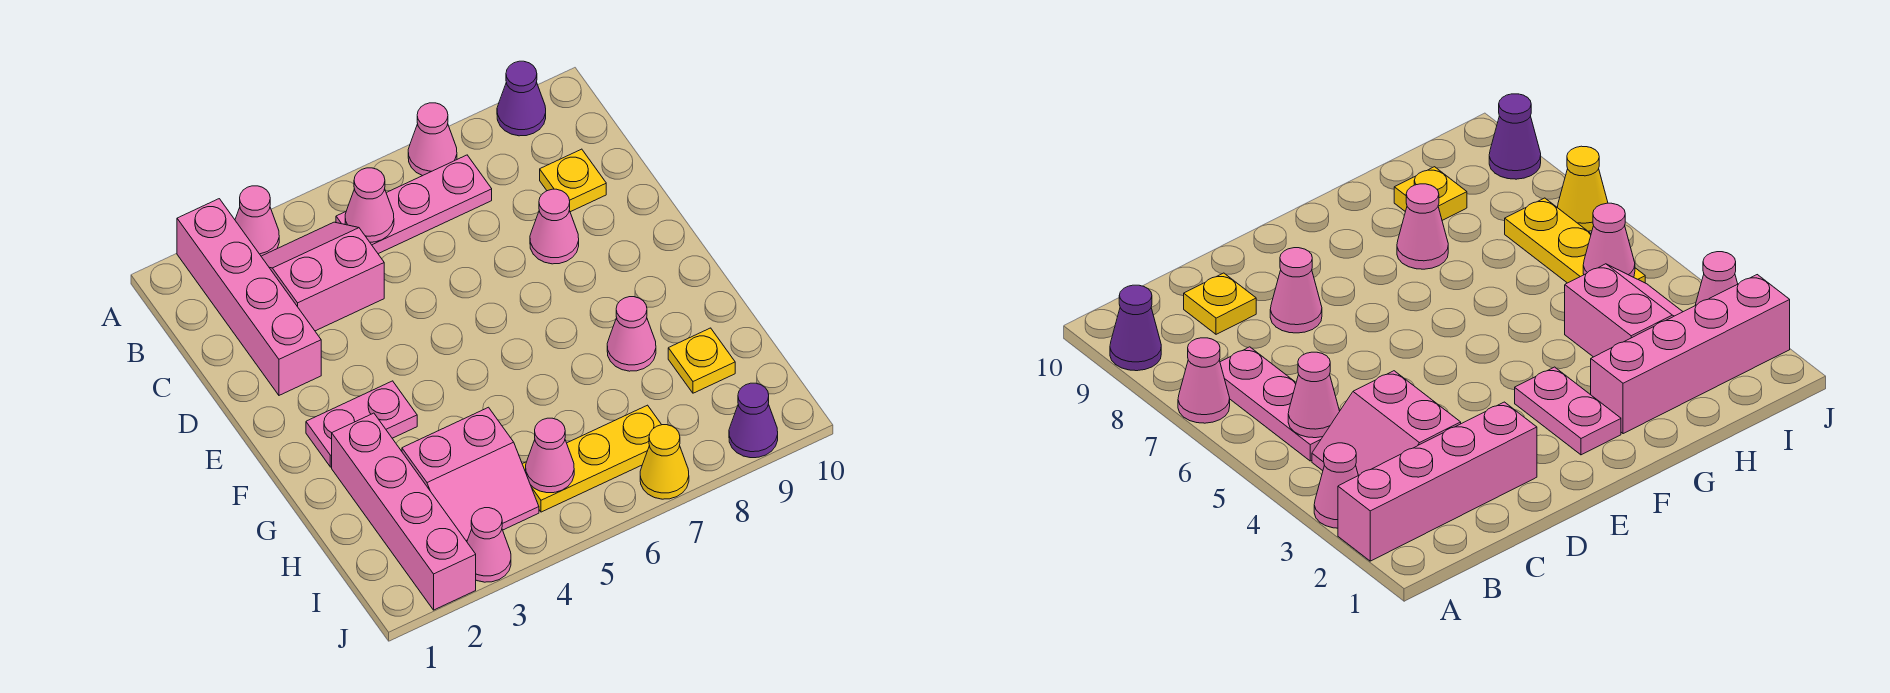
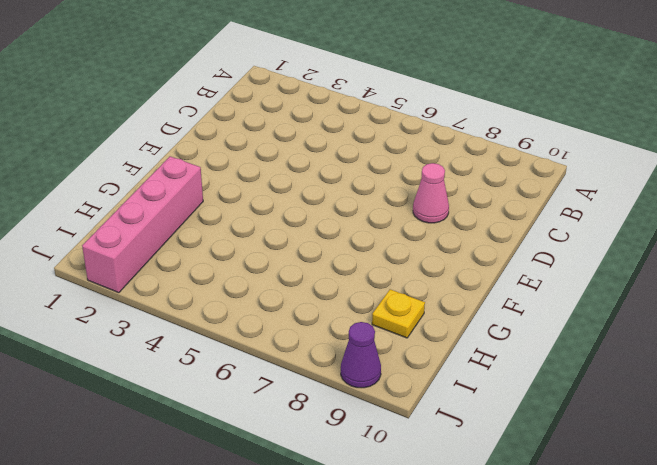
none -> pink 1x4 brick [177,199,321,395]
none -> pink 1x1 cone [235,186,279,256]
none -> pink 1x1 cone [408,103,457,176]

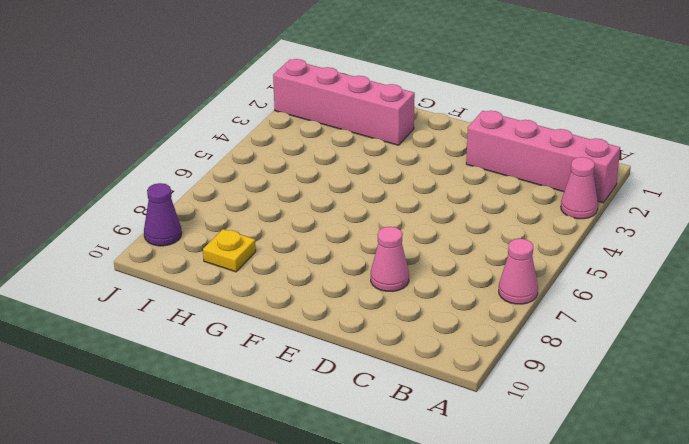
none -> purple 1x1 cone [497,61,546,136]
none -> pink 2x2 slope [261,222,384,331]
none -> pink 1x3 plate [336,155,492,254]

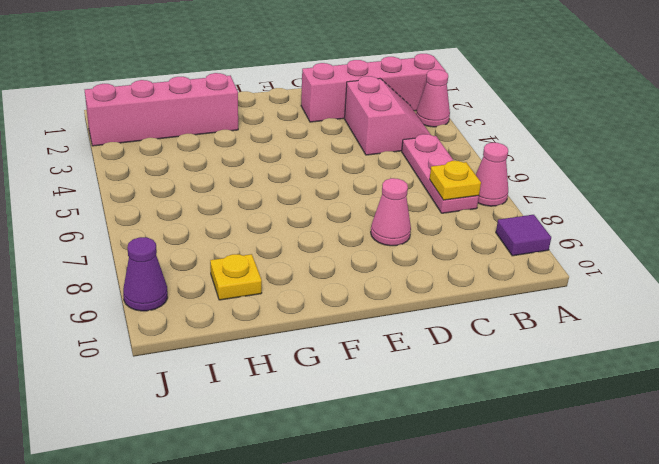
purple 1x1 tile [496,215,551,256] -> purple 1x1 cone [497,61,546,136]
yellow 1x1 plate [430,161,481,200] -> yellow 1x1 plate moved to [540,149,606,212]
none -> pink 1x2 plate [306,381,417,467]
none -> pink 1x1 cone [607,297,656,371]
none -> pink 2x2 slope [402,407,539,541]

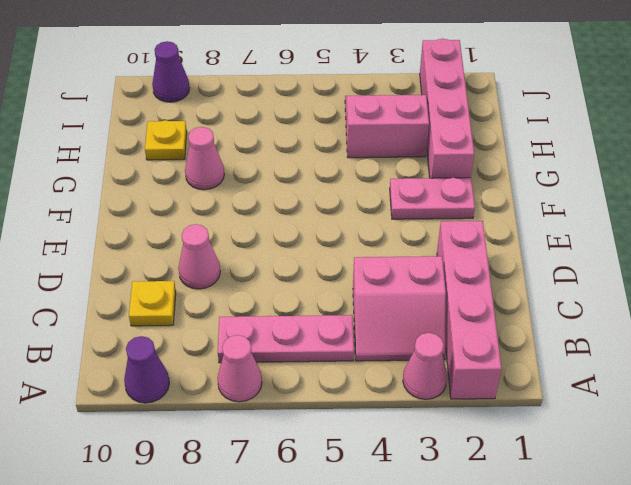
none -> yellow 1x3 plate [522,405,662,512]
none -> pink 1x1 cone [467,508,511,582]
none -> yellow 1x1 cone [640,425,689,499]

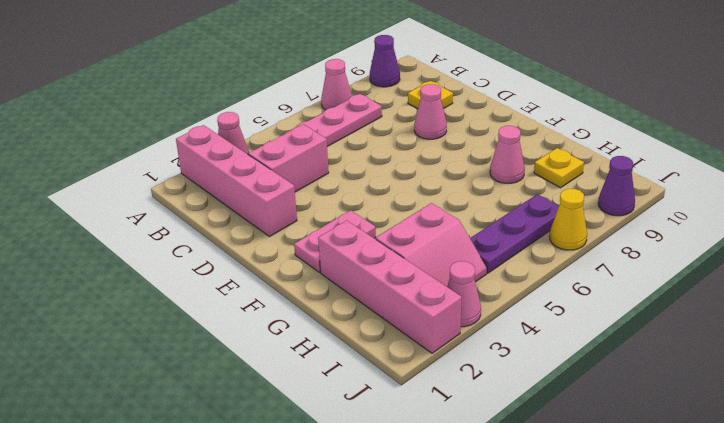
purple 1x3 plate [470,194,559,273] -> yellow 1x3 plate [522,405,662,512]
none -> pink 1x1 cone [345,168,394,242]
none -> pink 1x1 cone [526,418,574,493]

